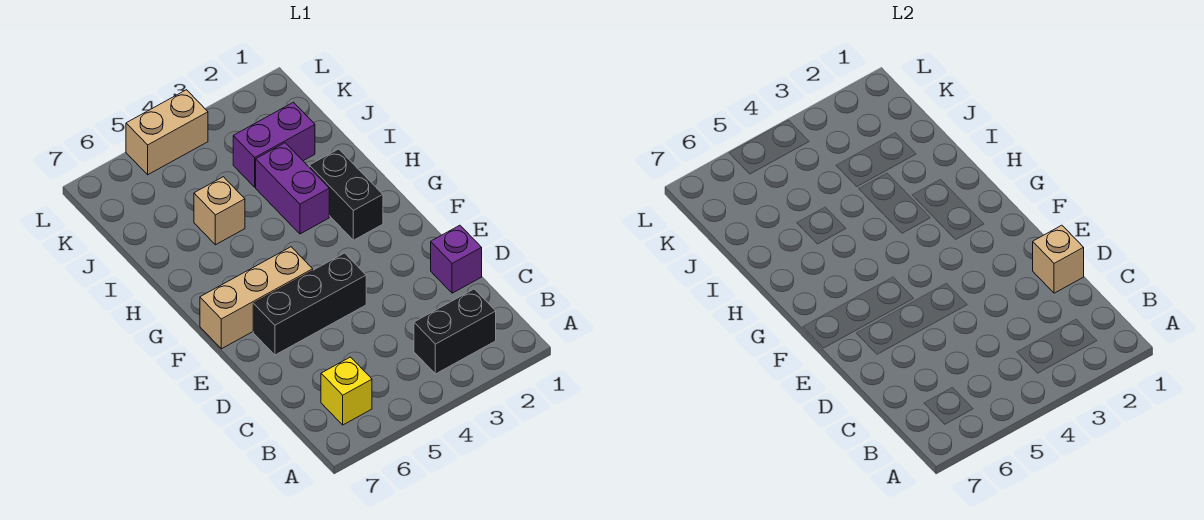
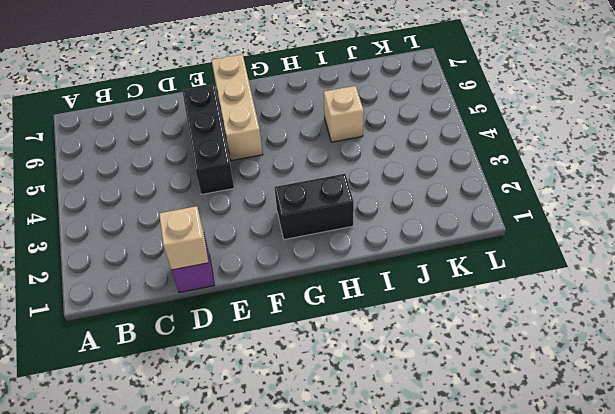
none -> black 1x2 brick [414,289,496,374]
none -> yellow 1x1 brick [321,357,372,425]

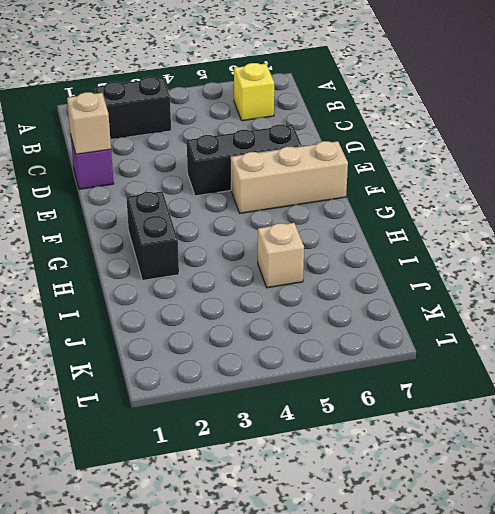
none -> purple 1x2 brick [256,143,329,234]
none -> purple 1x2 brick [233,102,315,187]

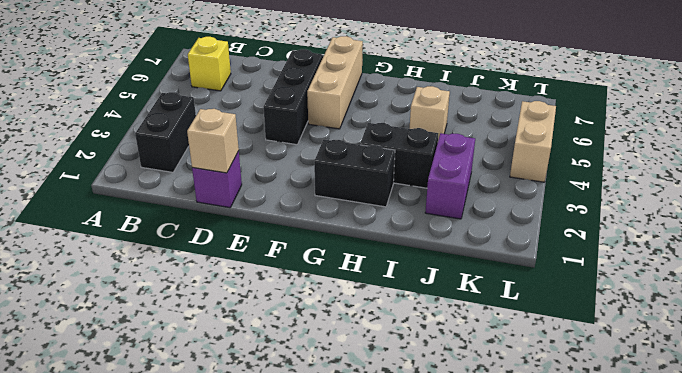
black 1x2 brick [360,123,438,188] -> purple 1x2 brick [256,143,329,234]

